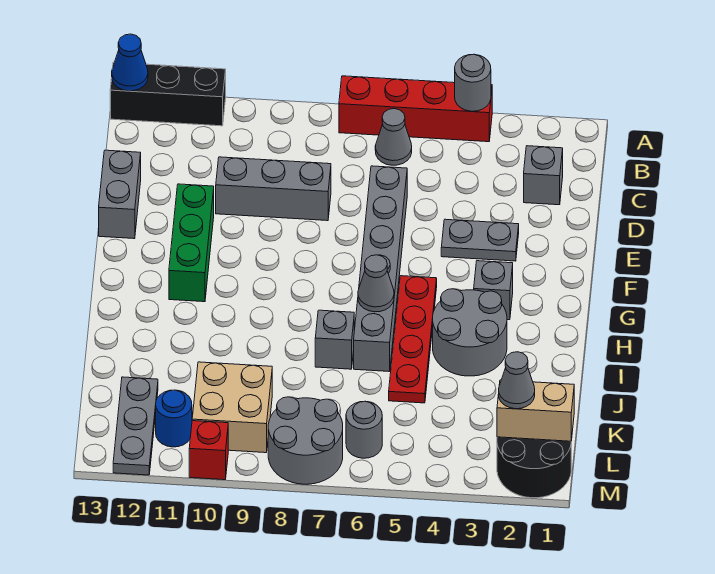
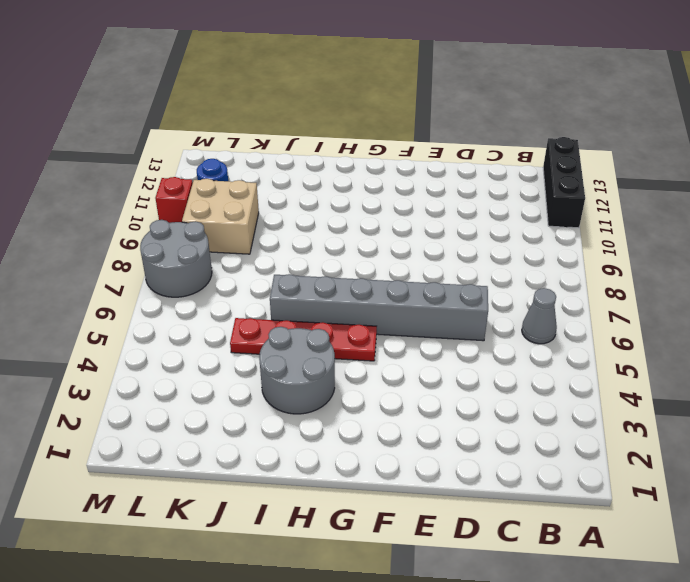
none -> red 1x4 brick [339,76,492,142]
none -> grey 1x1 brick [524,146,563,205]
none -> grey 1x3 brick [216,157,331,221]

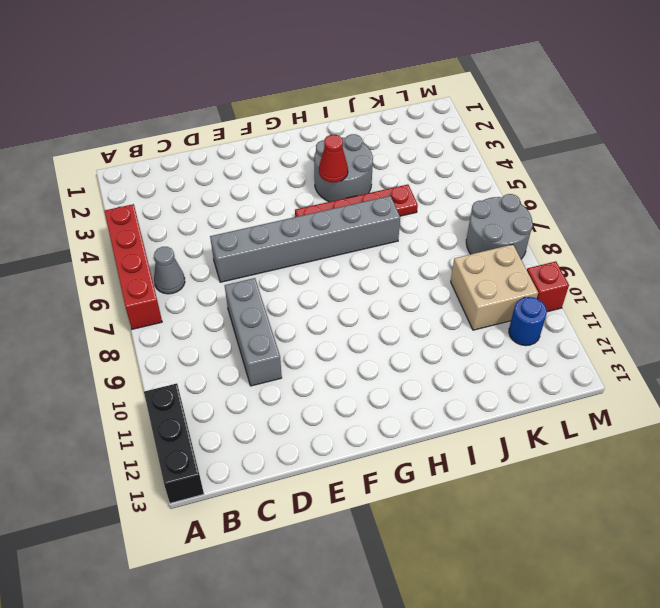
red 1x1 cone [319,135,348,183] -> none
none -> grey 1x1 brick [524,146,563,205]
none -> grey 1x2 brick [99,150,141,239]
none -> grey 1x2 plate [441,219,519,261]

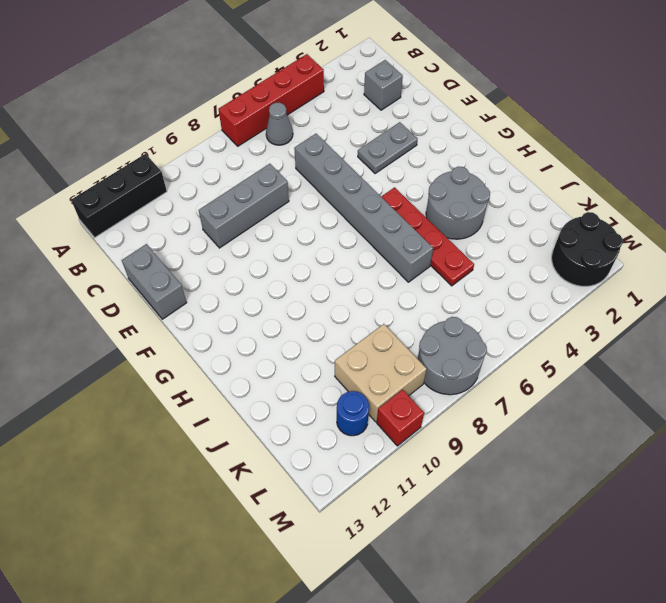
none -> green 1x3 brick [169,184,214,302]
none -> grey 1x1 brick [474,261,513,320]
none -> grey 1x1 brick [315,310,354,369]

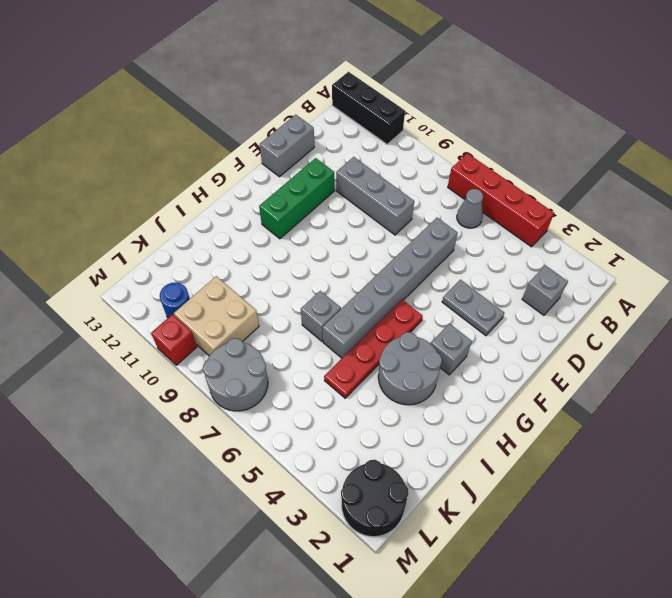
none -> grey 1x3 plate [113,377,158,475]
none -> grey 1x1 round brick [346,401,382,458]
none -> grey 1x1 round brick [455,54,491,111]

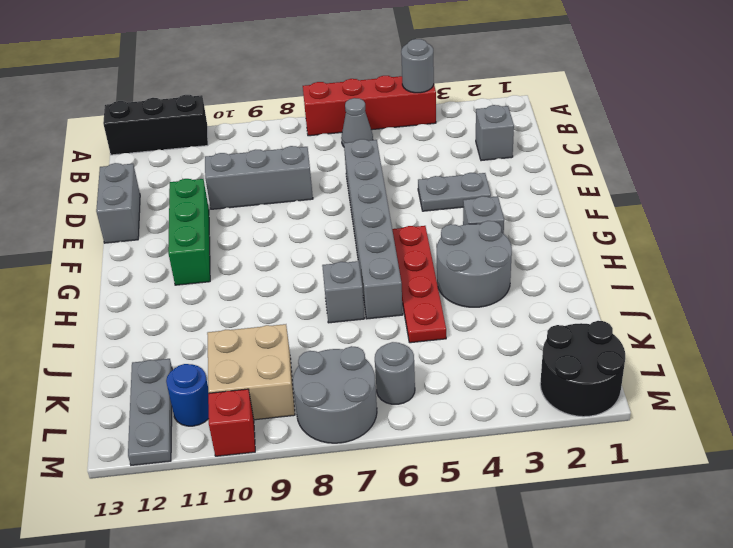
none -> blue 1x1 cone [112,34,148,91]
none -> grey 1x1 cone [358,255,394,312]
none -> tan 1x2 brick [497,380,574,441]

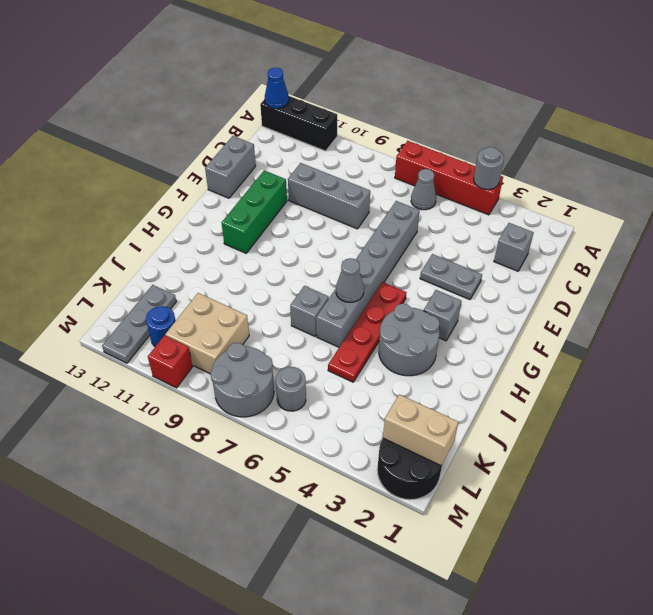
none -> grey 1x1 cone [499,352,535,409]

